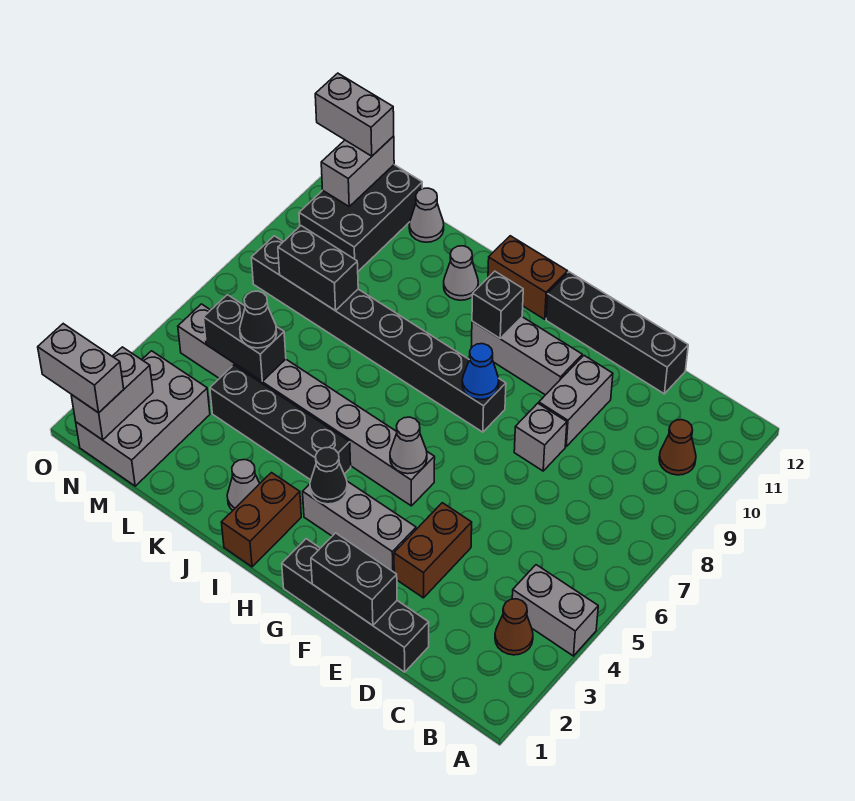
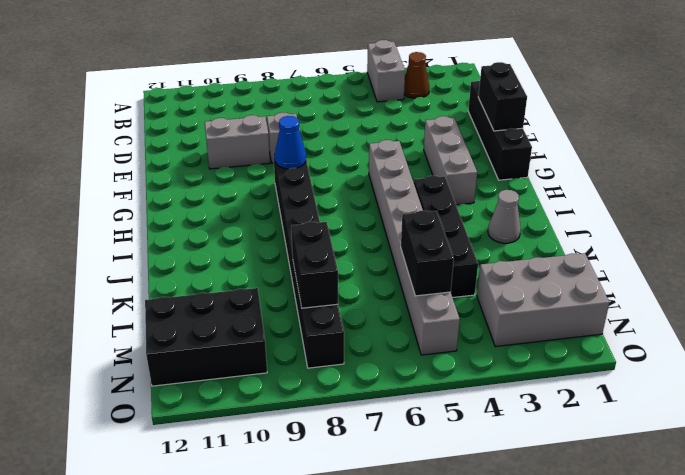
none -> brown 1x1 cone [659,420,696,475]
none -> black 1x4 brick [546,272,688,394]
none -> brown 1x2 brick [394,503,472,598]
none -> grey 1x3 brick [471,317,582,395]

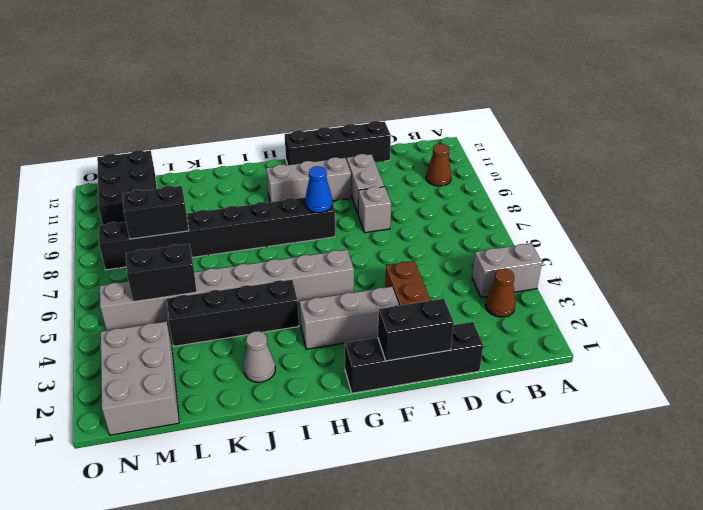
none -> brown 1x2 brick [488,236,568,319]
none -> brown 1x2 brick [221,473,301,567]
none -> grey 1x1 cone [444,246,478,300]
none -> grey 1x1 cone [409,188,444,242]

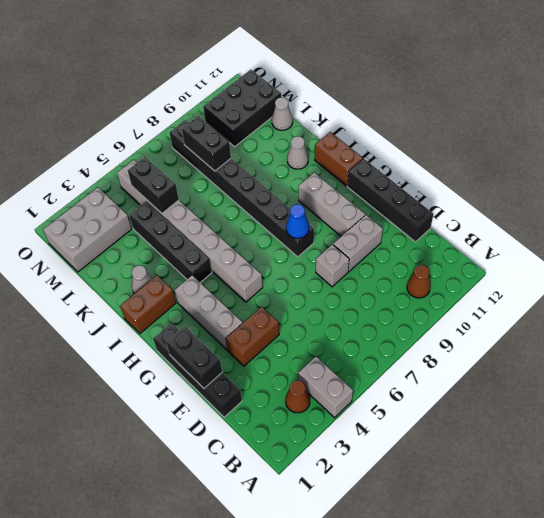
none -> grey 1x1 cone [390,417,427,474]
none -> black 1x1 cone [310,447,347,504]
none -> black 1x1 brick [472,271,523,338]
none -> grey 1x2 brick [71,347,153,440]

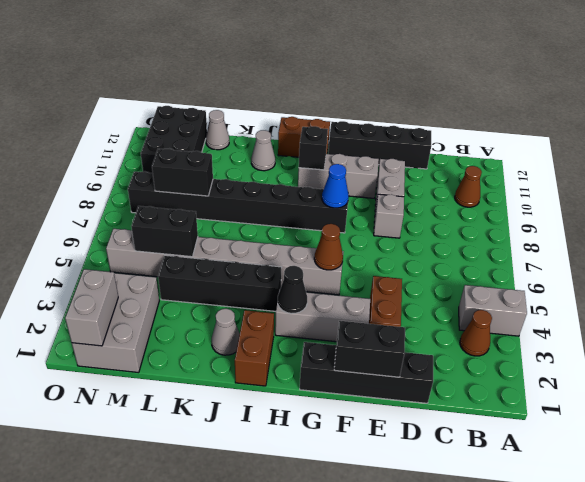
brown 1x1 cone [314,224,343,270] -> grey 1x1 cone [390,417,427,474]
none -> grey 1x2 brick [321,136,394,206]
none -> black 1x1 cone [240,291,277,348]
none -> grey 1x2 brick [38,324,124,413]
none -> grey 1x2 brick [315,73,394,156]

